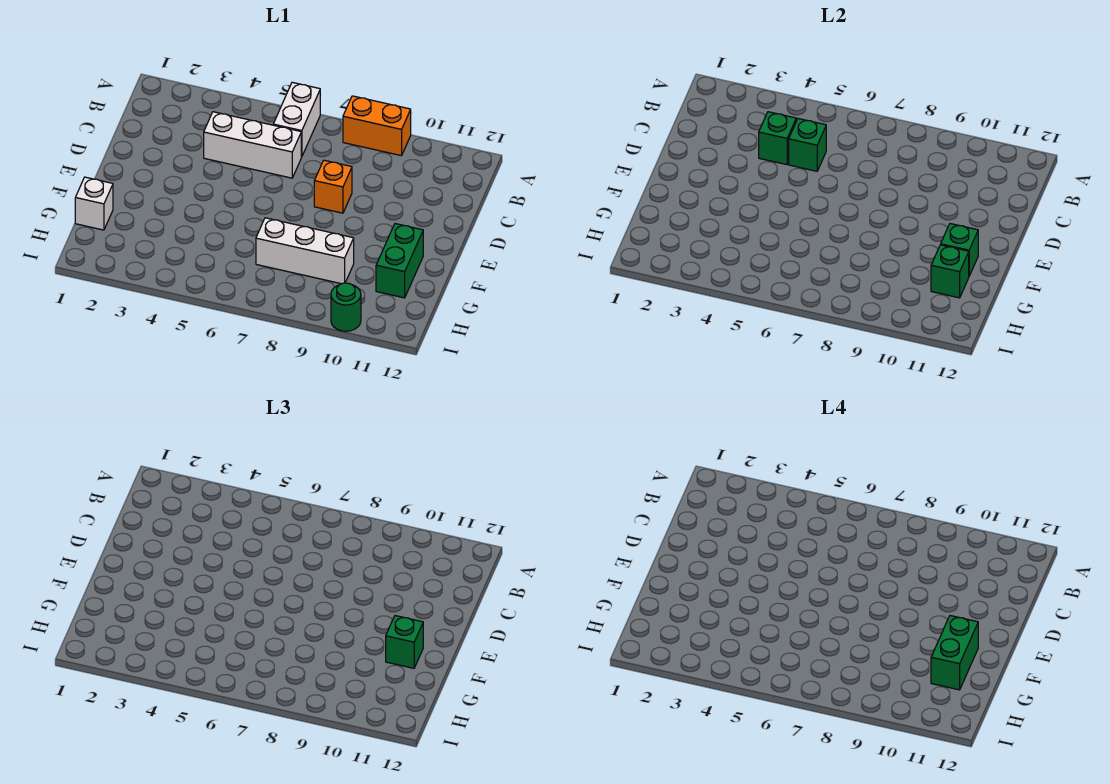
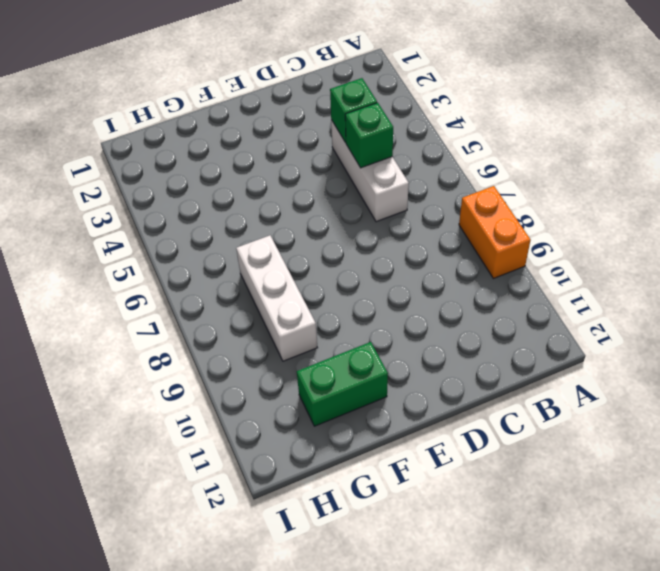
none -> white 1x2 brick [273,82,320,157]
none -> orange 1x1 brick [314,160,352,213]
none -> white 1x1 brick [75,177,113,230]

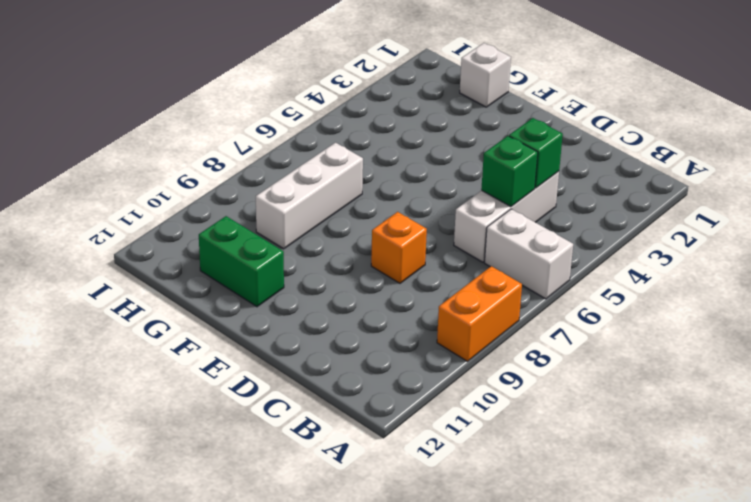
none -> green 1x1 round brick [331,283,361,331]
none -> green 1x1 brick [941,224,978,276]
none -> green 1x1 brick [931,245,969,298]

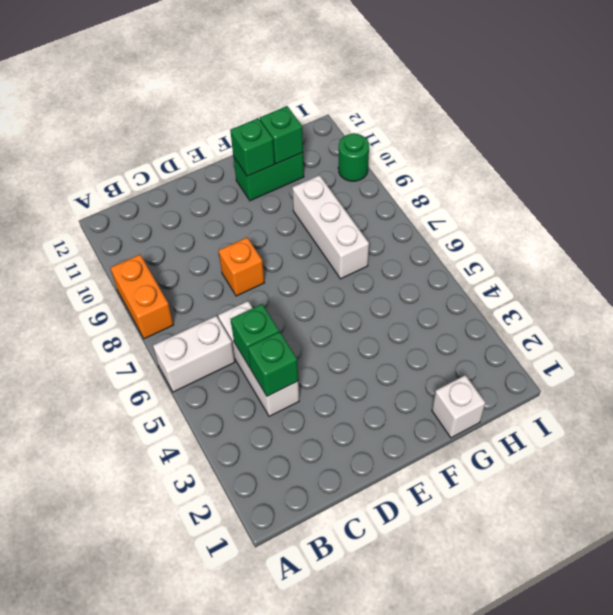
none -> green 1x1 brick [386,616,423,668]
none -> green 1x2 brick [931,616,978,690]

